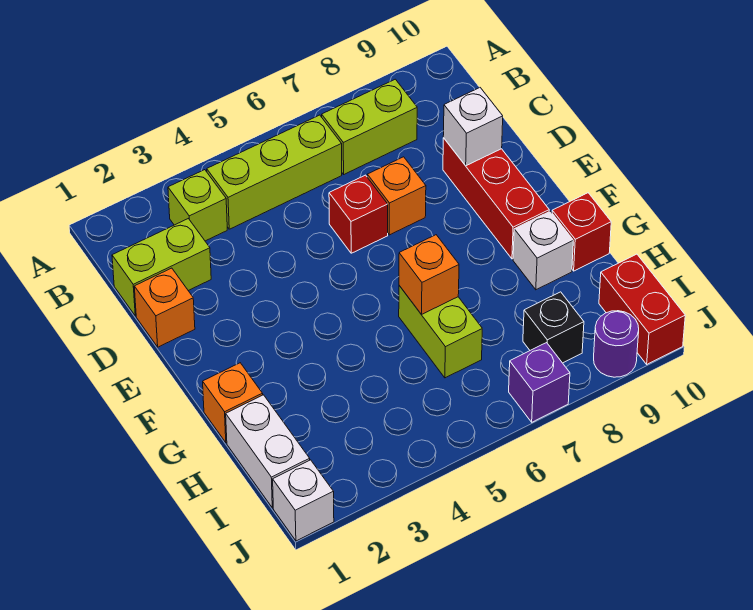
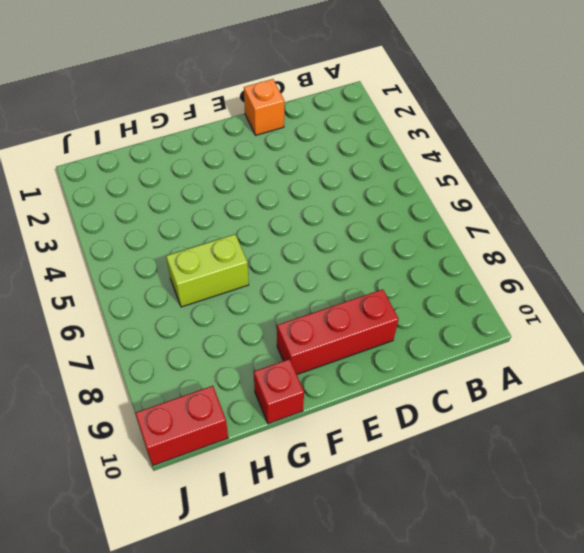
none -> lime 1x1 brick [168,170,227,241]
none -> lime 1x3 brick [207,115,342,229]
none -> lime 1x2 brick [322,79,417,174]

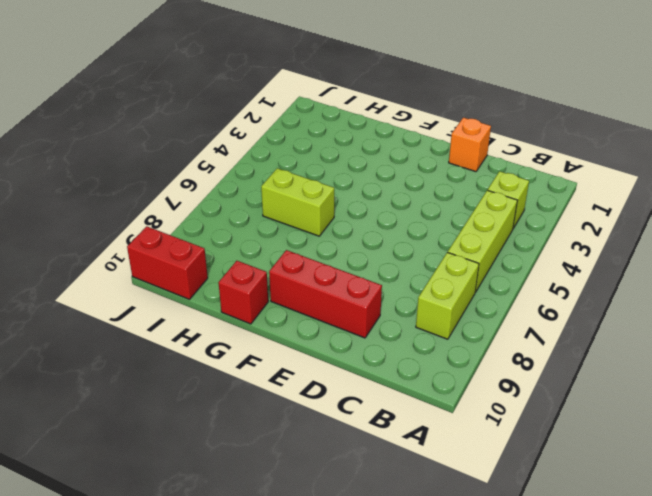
none -> lime 1x2 brick [112,219,211,316]
none -> red 1x1 brick [329,175,388,253]
none -> orange 1x1 brick [367,157,426,235]

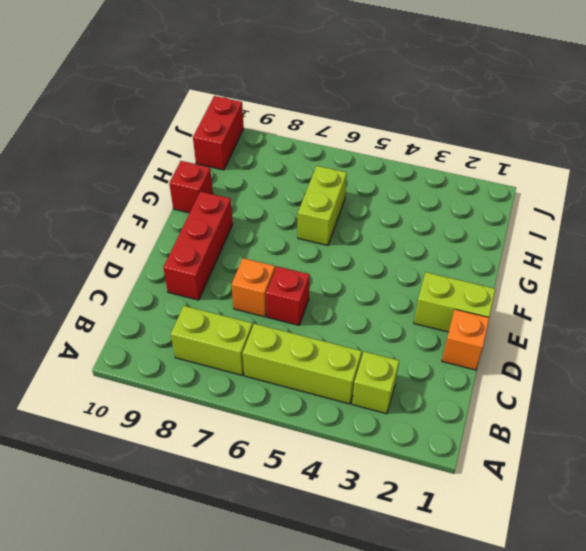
lime 1x2 brick [414,272,495,332] -> lime 1x2 brick moved to [112,219,211,316]
none -> orange 1x1 brick [203,363,263,443]
none -> white 1x1 brick [513,211,573,290]
none -> white 1x2 brick [226,395,310,508]

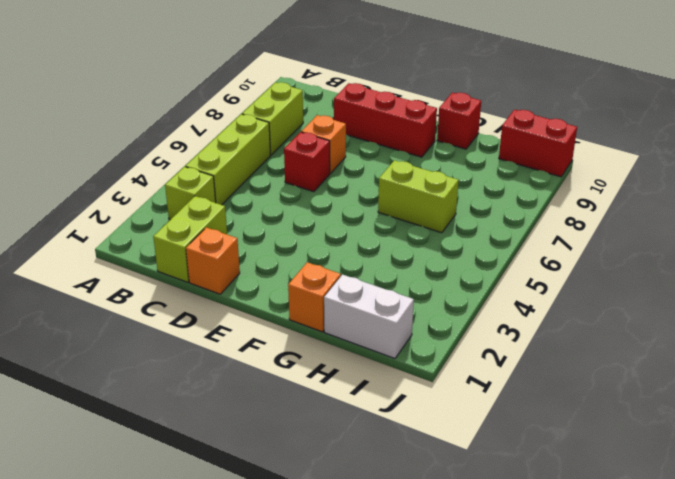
none -> white 1x1 brick [513,211,573,290]
none -> black 1x1 brick [523,292,584,363]
none -> white 1x1 brick [273,460,334,541]

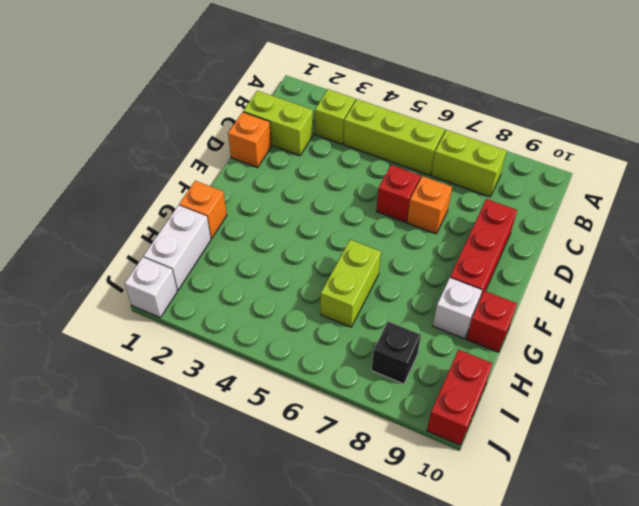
none -> purple 1x1 brick [509,343,570,422]
none -> purple 1x1 round brick [594,311,639,377]
none -> white 1x1 brick [443,87,503,166]

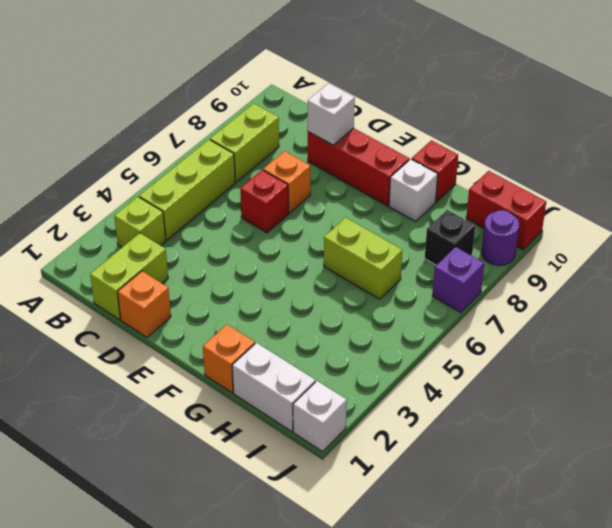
none -> orange 1x1 brick [399,235,459,315]

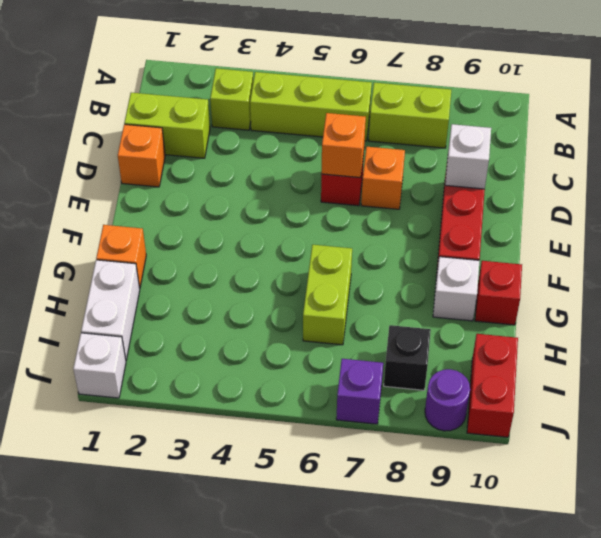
orange 1x1 brick [321,113,366,178] -> orange 1x1 brick moved to [399,235,459,315]

